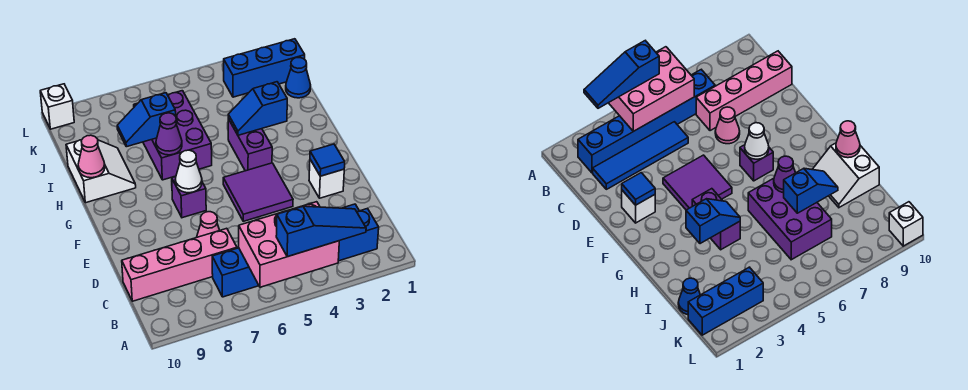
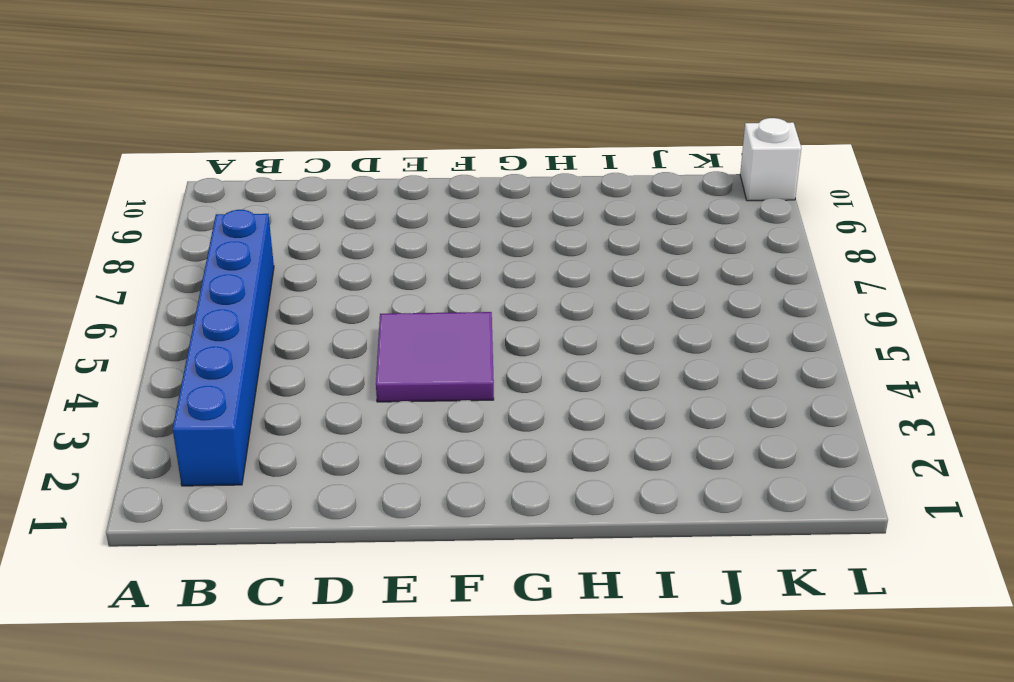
none -> blue 1x4 tile [593,122,688,189]
none -> pink 1x4 brick [122,228,237,301]
none -> pink 1x1 cone [196,212,220,238]

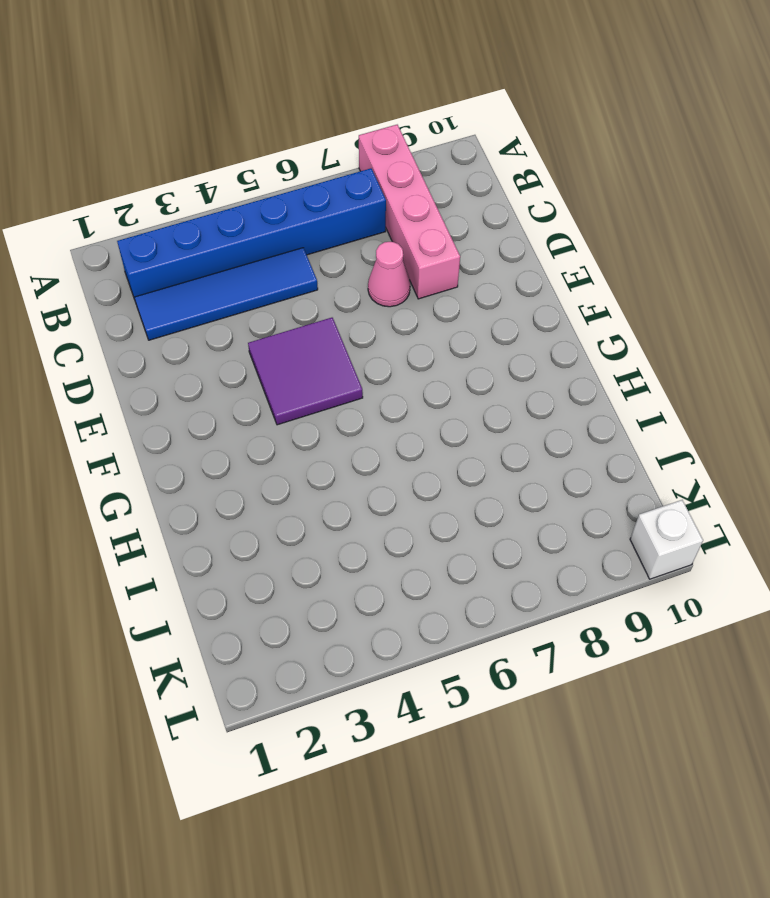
pink 1x4 brick [359,125,460,299] -> pink 1x4 brick turned to [122,228,237,301]
none -> white 1x1 brick [309,160,344,198]
none -> purple 1x1 brick [172,177,206,218]
none -> purple 1x2 brick [228,119,272,171]

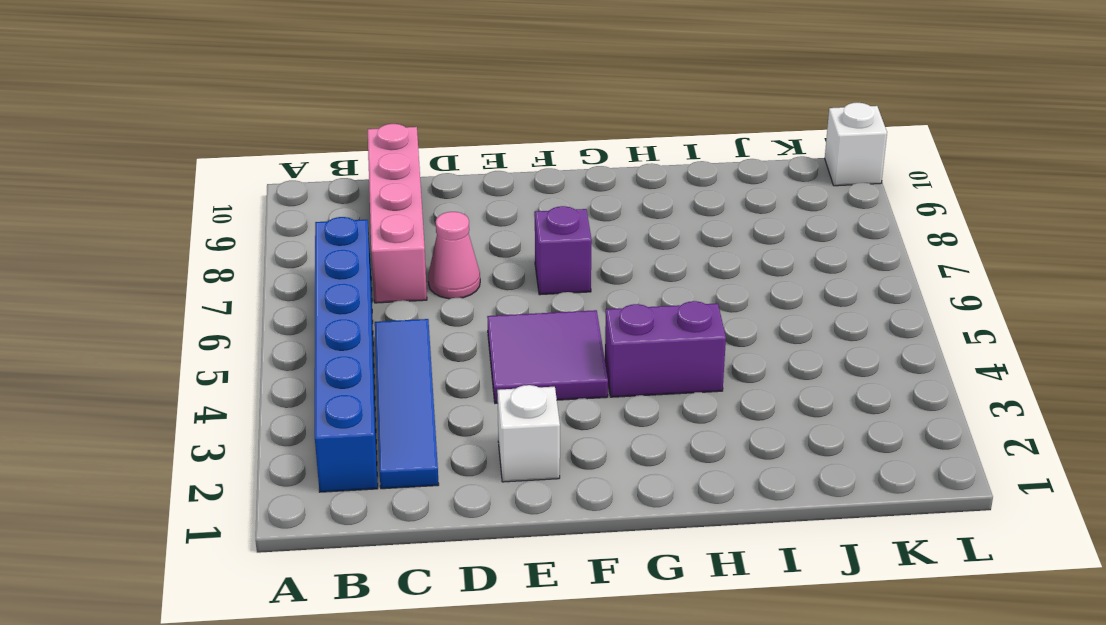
none -> purple 2x3 brick [134,91,212,180]
none -> white 2x2 slope [66,140,136,203]
none -> blue 1x1 cone [286,58,311,98]

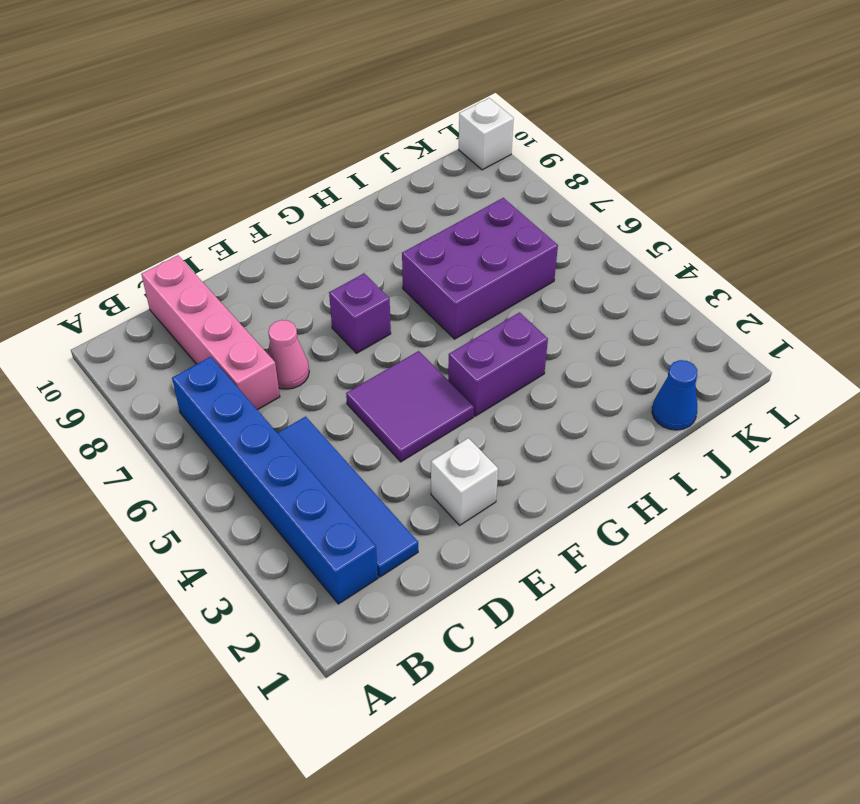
none -> white 2x2 slope [66,140,136,203]
none -> blue 1x3 brick [224,39,305,97]
none -> pink 2x3 brick [239,202,339,287]

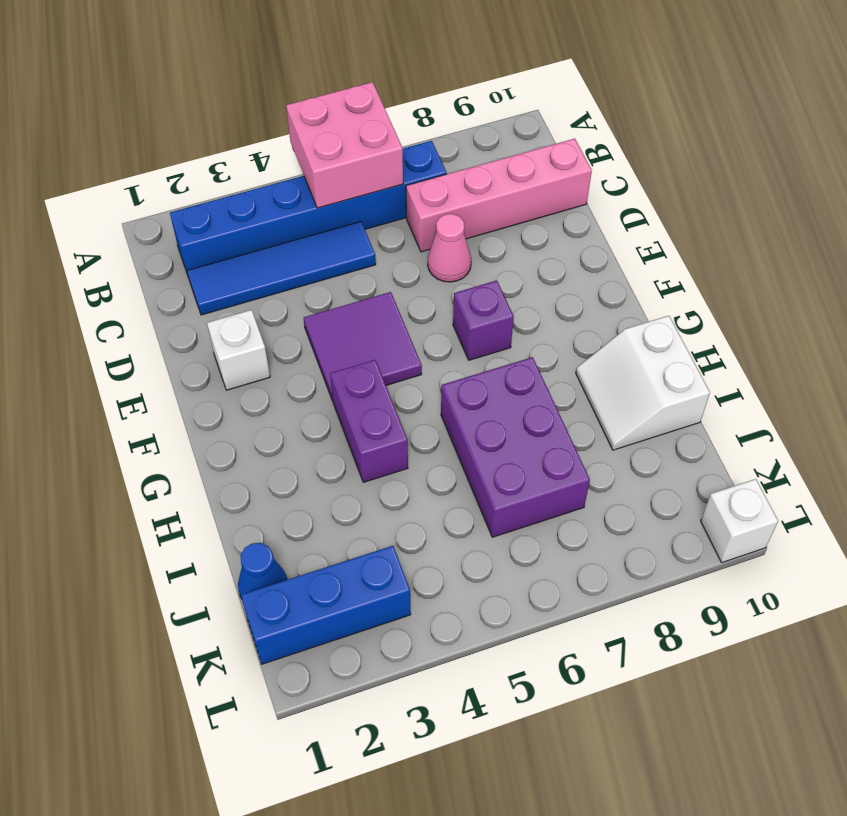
pink 2x2 brick [286,82,403,208] -> pink 2x3 brick [239,202,339,287]
none -> blue 1x1 tile [310,144,345,176]
none -> white 1x1 cone [175,150,202,193]
none -> blue 1x2 slope [228,82,287,135]

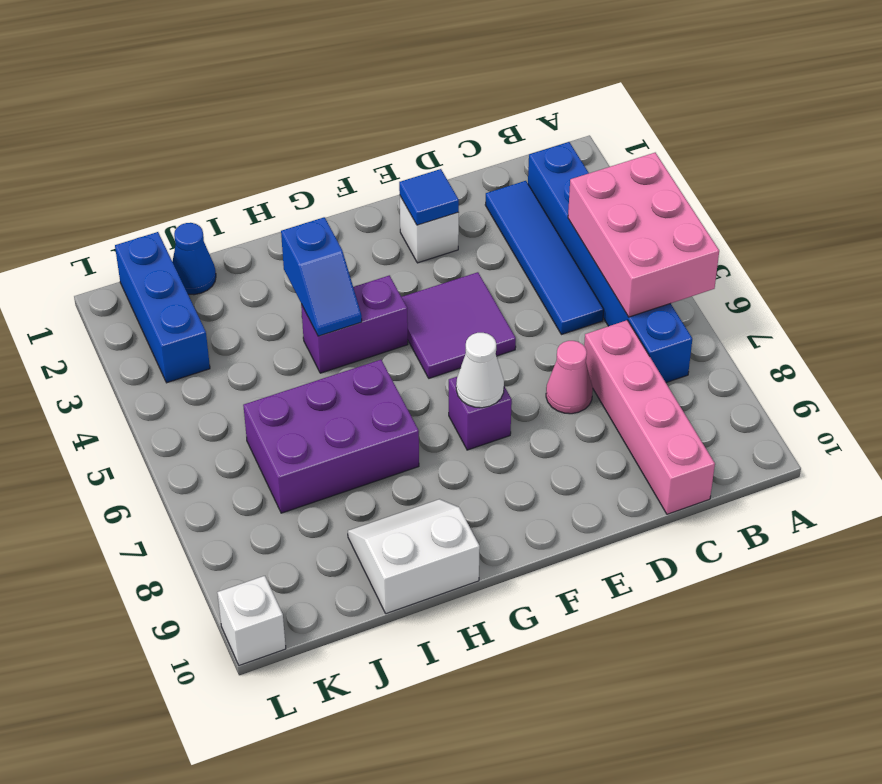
none -> purple 1x1 cone [156,113,182,155]
none -> pink 1x1 cone [78,135,105,178]
none -> blue 1x2 slope [117,93,176,147]

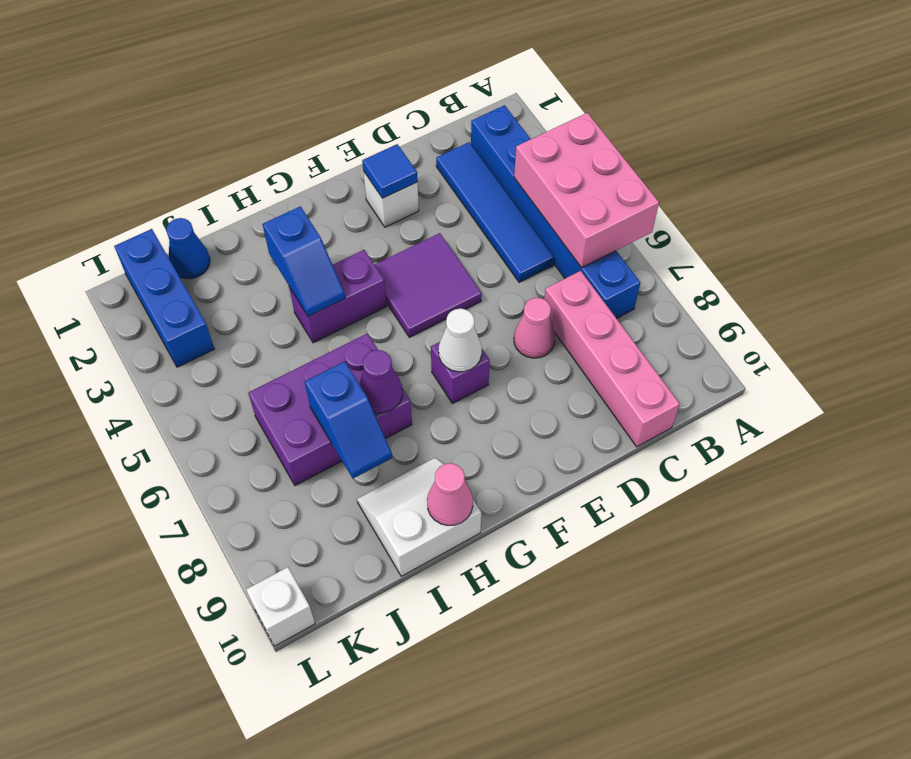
none -> blue 1x3 slope [276,206,366,257]

